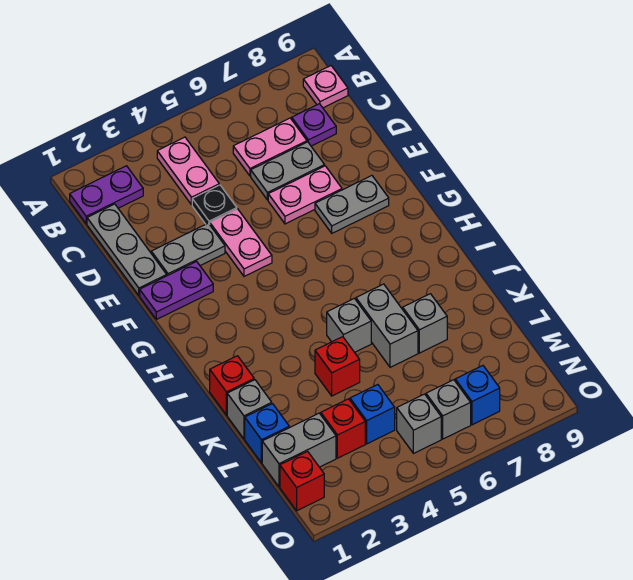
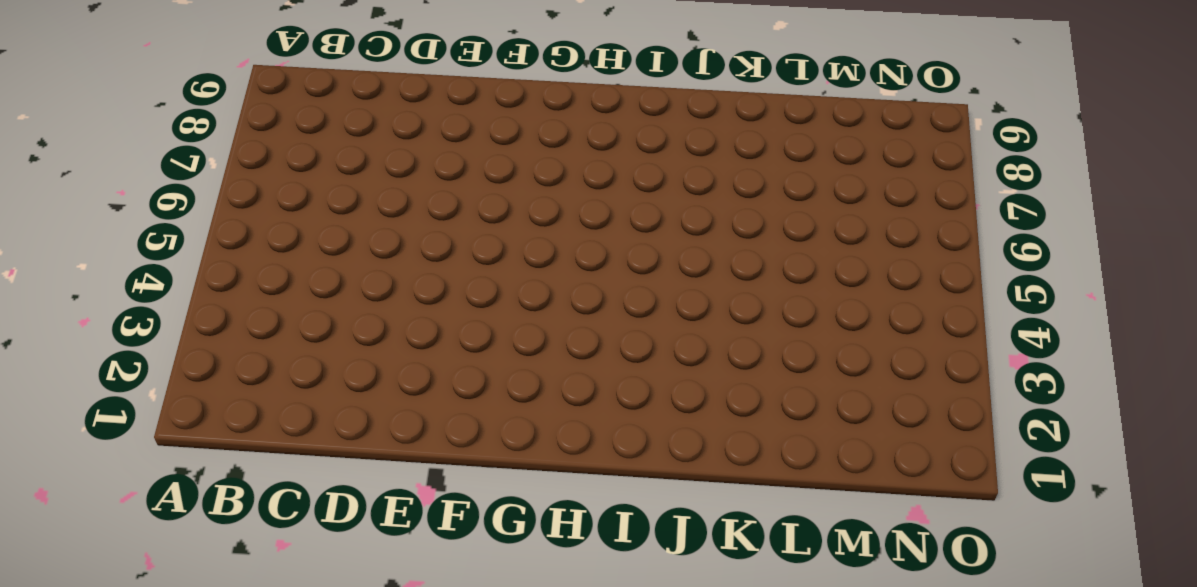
none -> purple 1x2 plate [70,166,143,224]
none -> pink 1x2 plate [157,137,219,205]
none -> pink 1x1 plate [303,66,348,108]

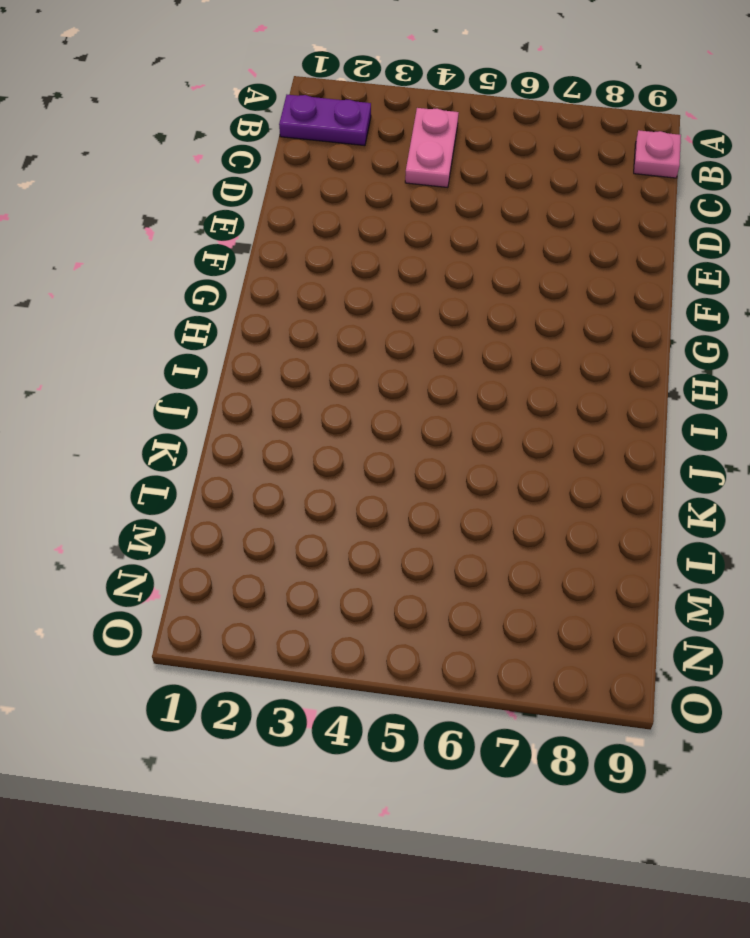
none -> grey 1x3 plate [87,204,167,295]
none -> pink 1x2 plate [233,118,307,176]
none -> purple 1x1 plate [292,104,336,146]

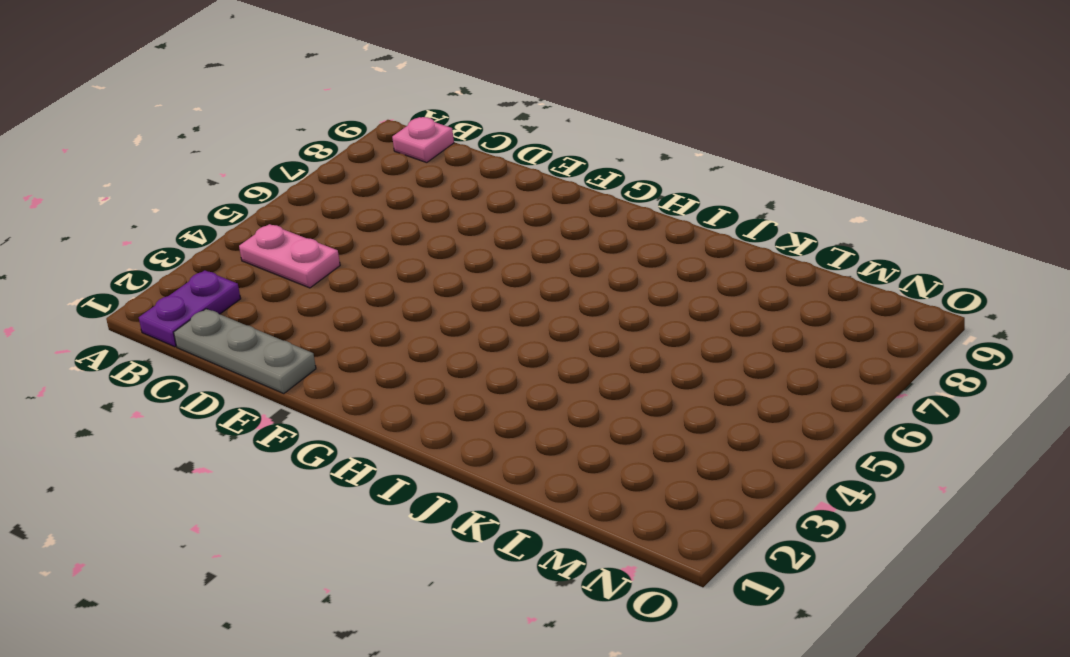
none -> pink 1x2 plate [233,118,307,176]
none -> purple 1x1 plate [292,104,336,146]
none -> black 1x1 plate [192,185,237,224]

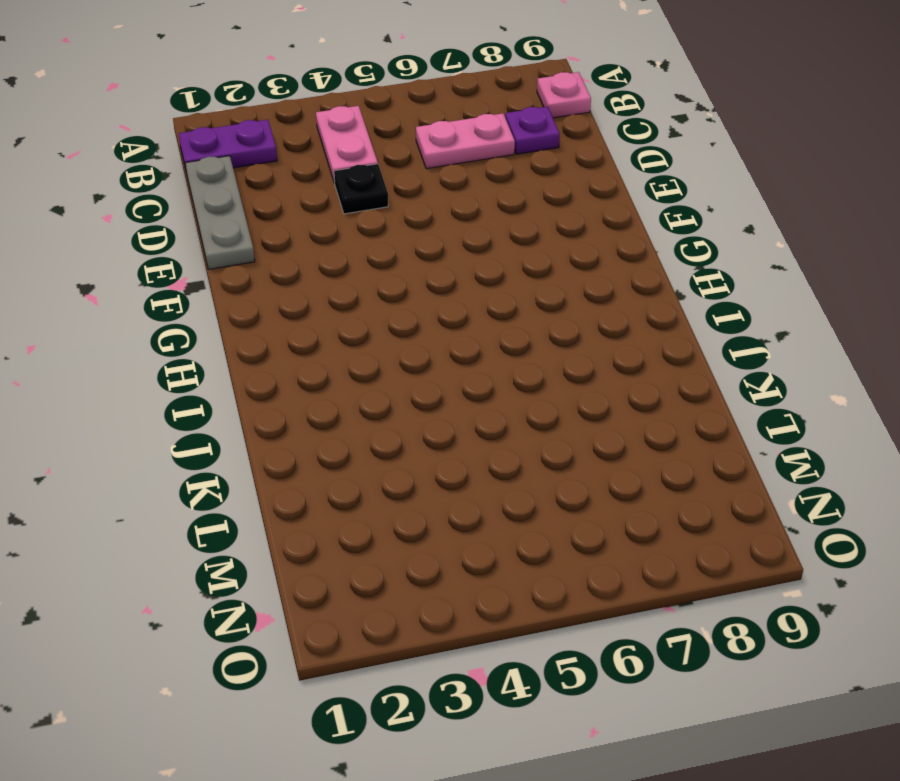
none -> grey 1x2 plate [251,142,325,200]
none -> grey 1x2 plate [151,223,225,276]
none -> pink 1x2 plate [210,209,272,276]

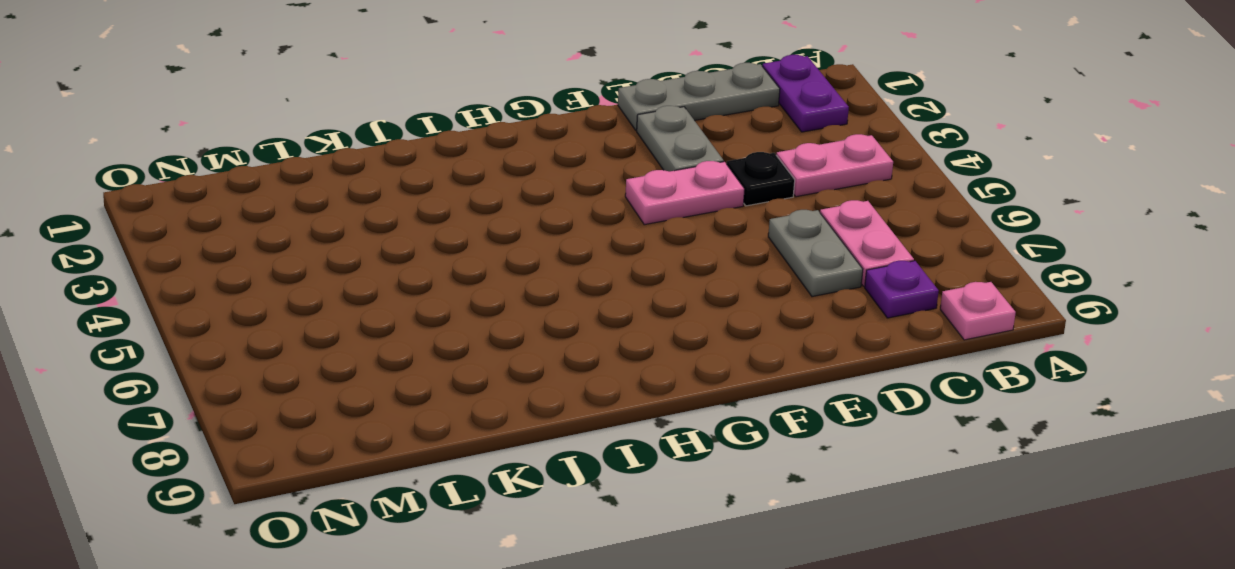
none -> pink 1x2 plate [268,166,342,224]
none -> purple 1x2 plate [140,261,213,319]
none -> grey 1x2 plate [315,176,389,233]

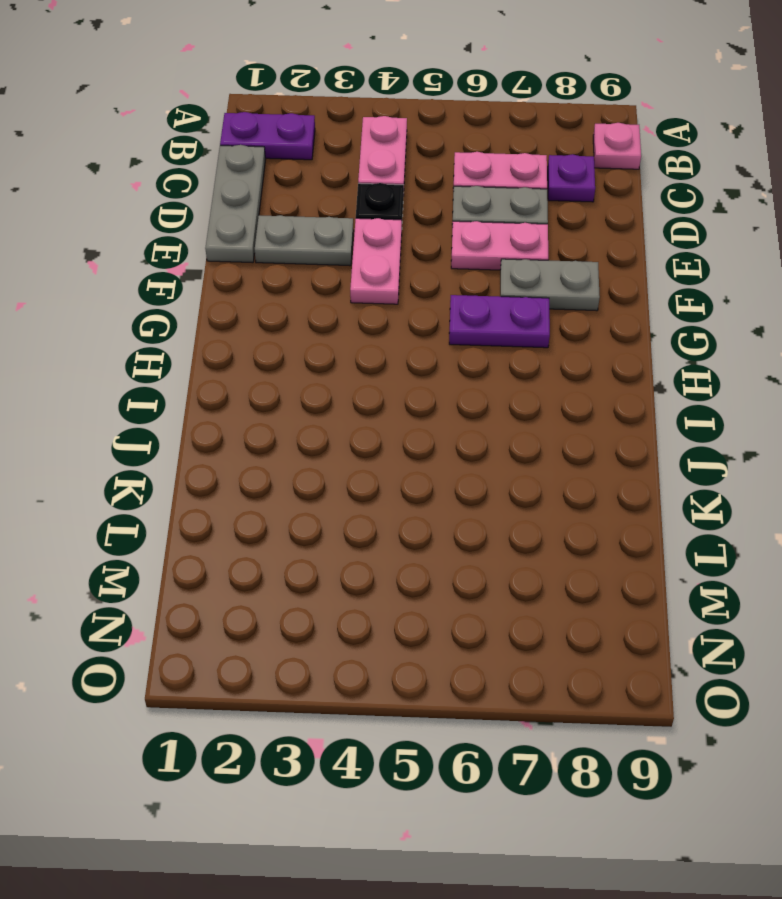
purple 1x2 plate [449,295,550,348] -> purple 1x2 plate moved to [140,261,213,319]
none -> red 1x1 brick [210,356,254,415]
none -> grey 1x1 brick [327,298,371,352]
none -> grey 1x2 brick [356,284,418,367]

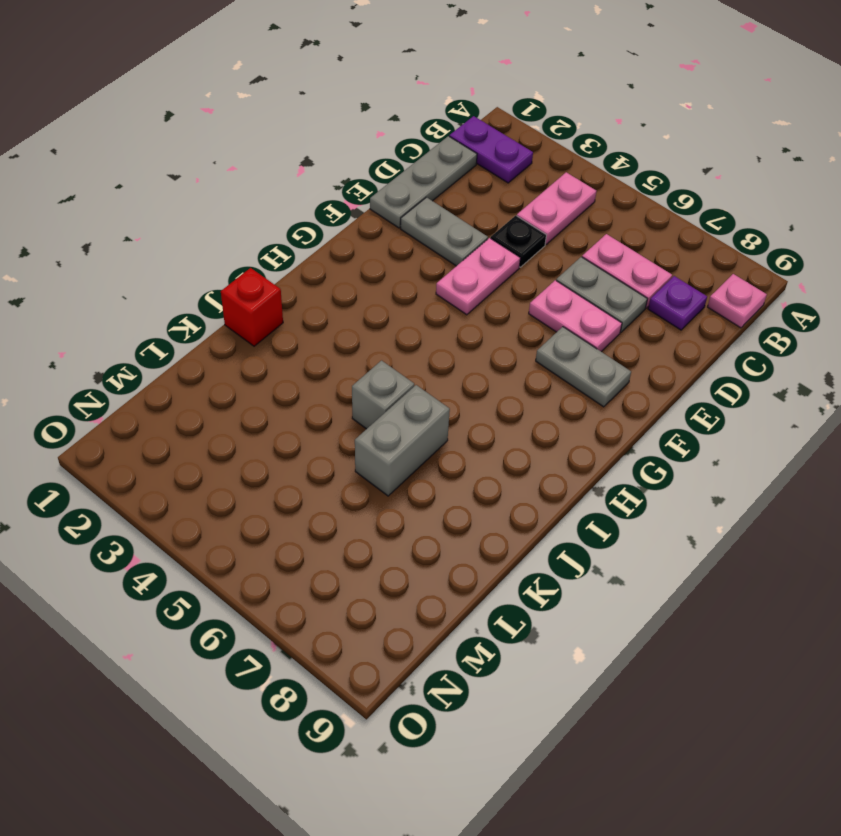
none -> purple 1x2 plate [140,261,213,319]
none -> grey 1x1 brick [227,380,272,439]
none -> red 1x1 brick [315,337,360,396]

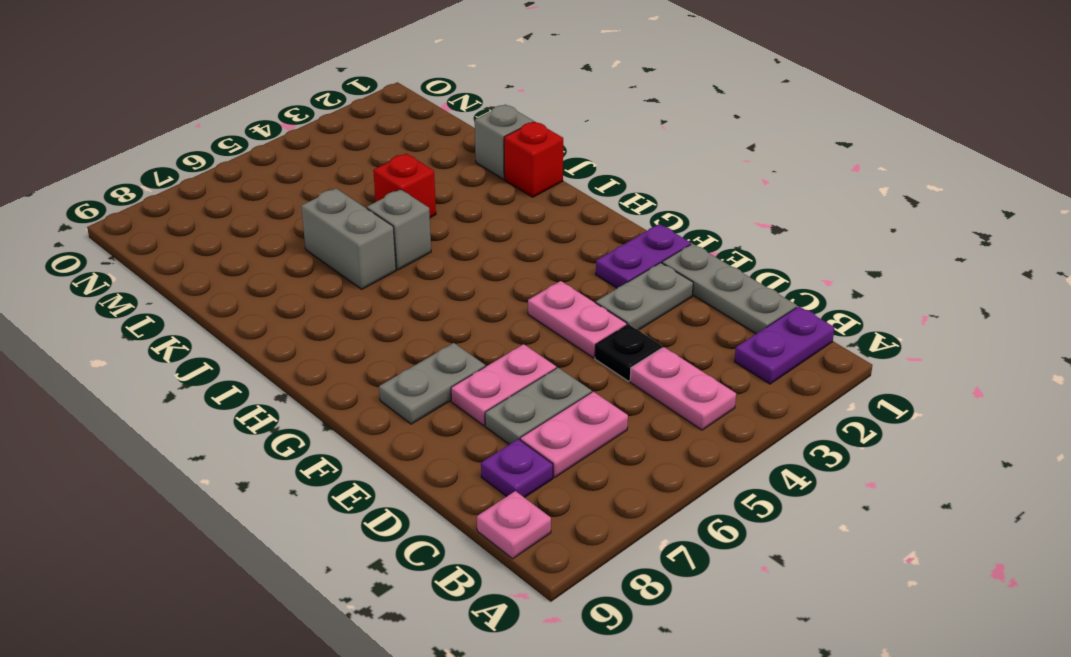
none -> grey 1x1 brick [403,294,447,353]
none -> blue 1x1 brick [245,404,289,463]
none -> grey 1x2 brick [262,413,336,487]

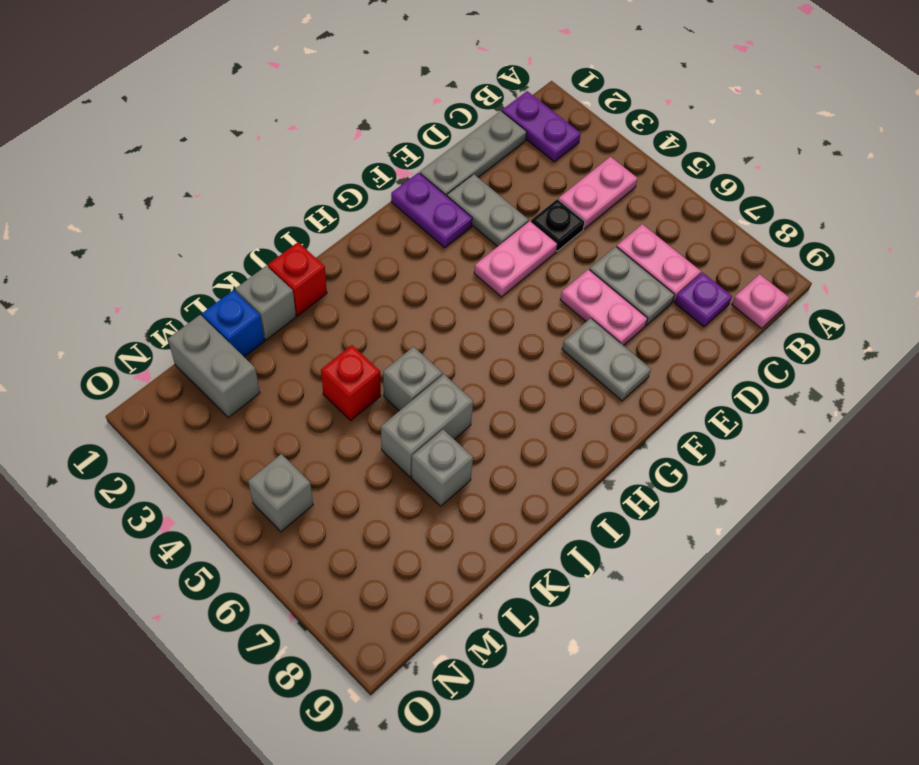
none -> red 1x1 brick [321,399,365,458]
none -> blue 1x1 brick [350,385,395,444]
none -> red 1x1 brick [280,451,324,511]

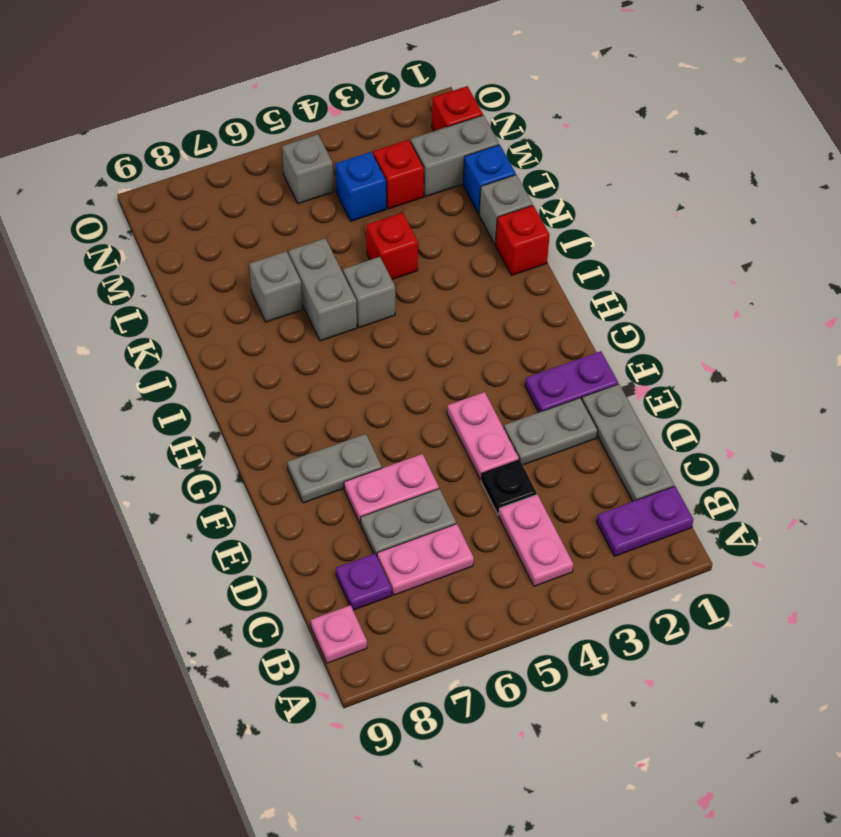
none -> grey 1x1 brick [426,380,471,439]
none -> blue 1x1 brick [455,366,500,425]

